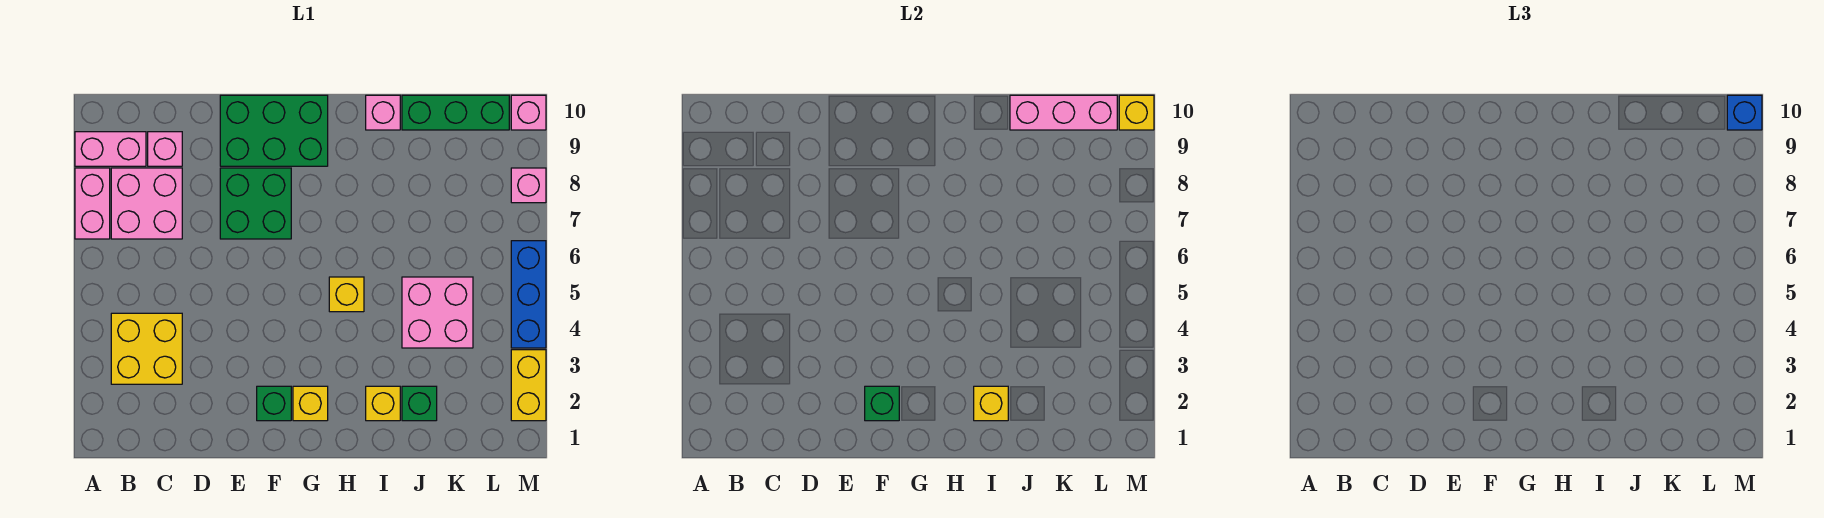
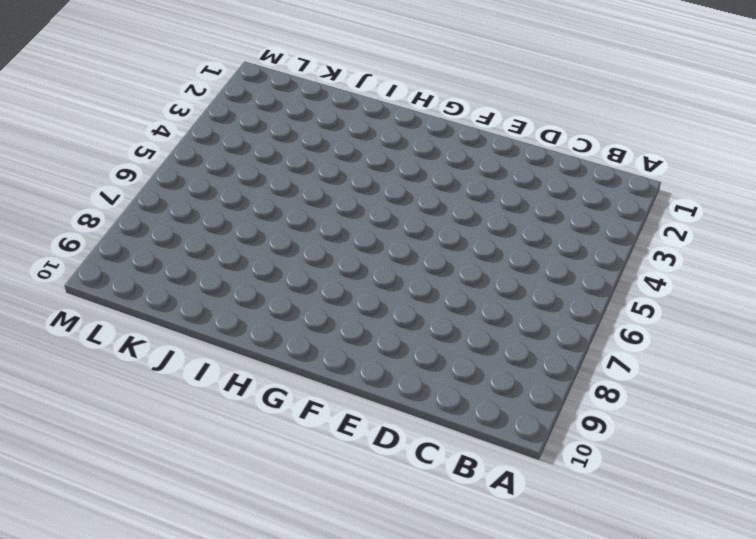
none -> pink 1x2 brick [75,168,110,239]
none -> pink 1x2 brick [75,132,146,166]
none -> yellow 2x2 brick [111,313,182,384]

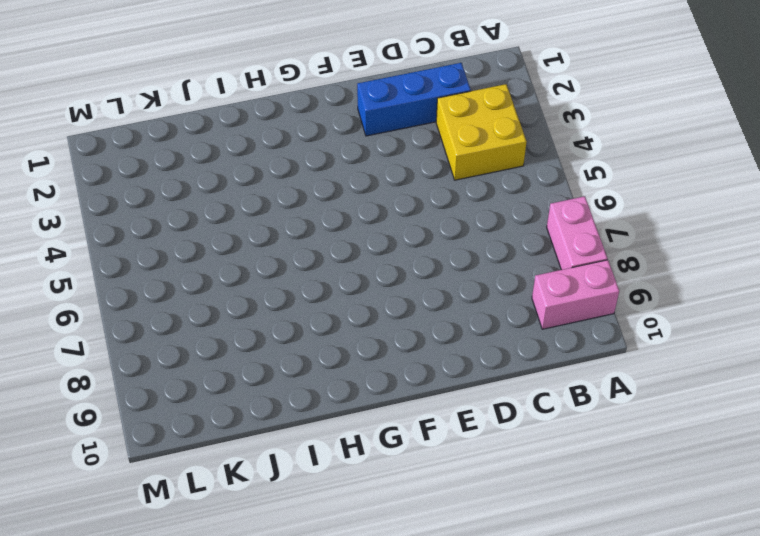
blue 1x3 brick [357,63,471,136] -> blue 1x3 brick turned to [511,241,546,348]
none -> pink 2x2 brick [111,168,182,239]
none -> pink 1x1 brick [148,132,182,166]
none -> green 2x2 brick [220,168,291,239]

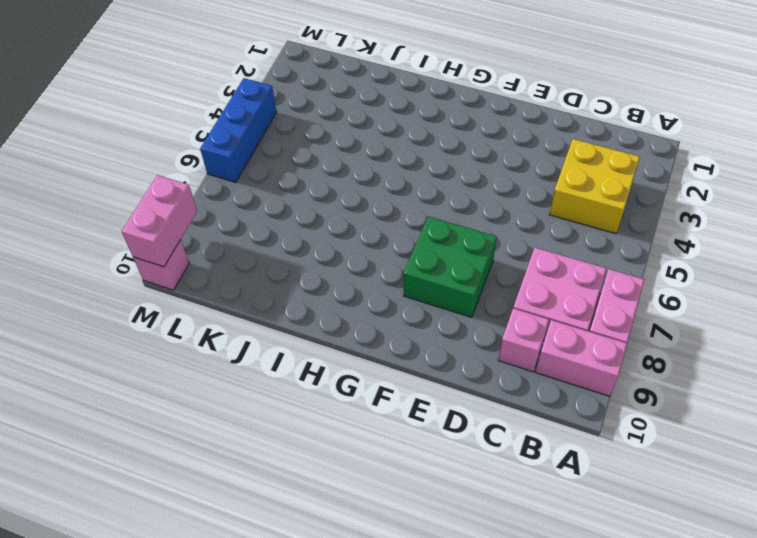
pink 1x2 brick [122,175,197,267] -> yellow 1x1 brick [1119,95,1154,130]
none -> green 2x3 brick [220,95,328,166]
none -> green 1x1 brick [257,386,291,421]
none -> yellow 1x1 brick [293,386,328,421]

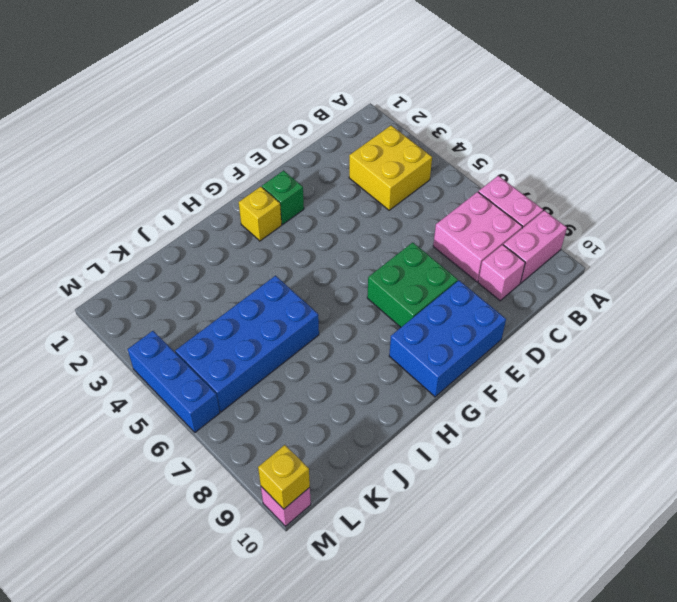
blue 2x3 brick [389,281,506,397] -> green 2x3 brick [220,95,328,166]
blue 2x4 brick [175,276,319,412] -> pink 2x2 brick [402,277,473,348]
none -> yellow 1x1 brick [329,277,364,312]
none -> yellow 1x1 brick [366,386,400,421]
none -> pink 1x1 brick [366,95,400,130]

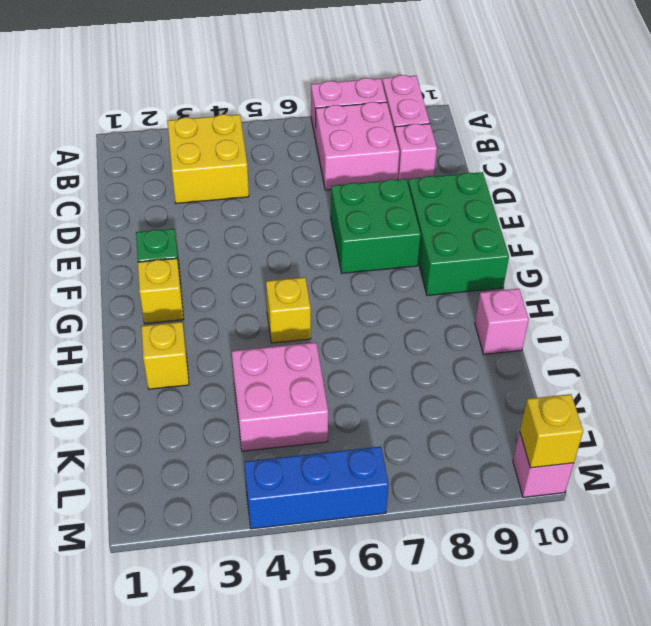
none -> green 1x1 brick [402,386,437,421]
none -> green 1x3 brick [402,95,509,130]
none -> yellow 1x2 brick [511,350,546,421]

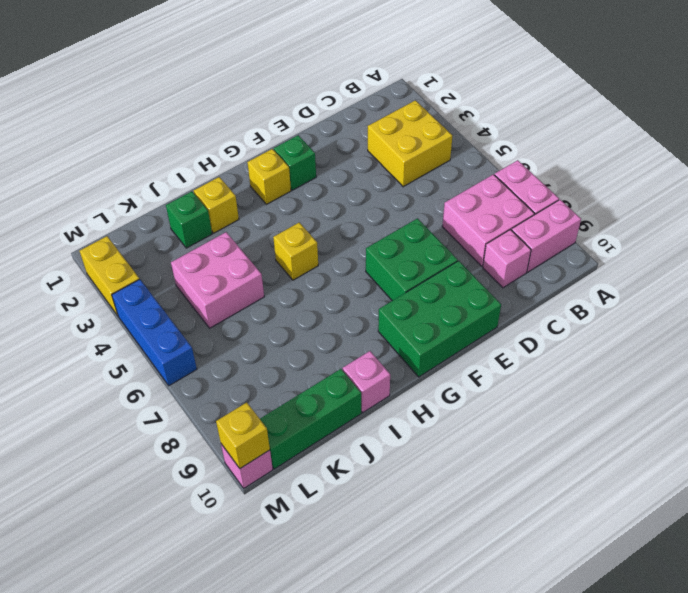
none -> pink 1x1 brick [511,168,546,203]
none -> green 1x1 brick [865,386,899,421]
none -> yellow 1x1 brick [974,386,1008,421]

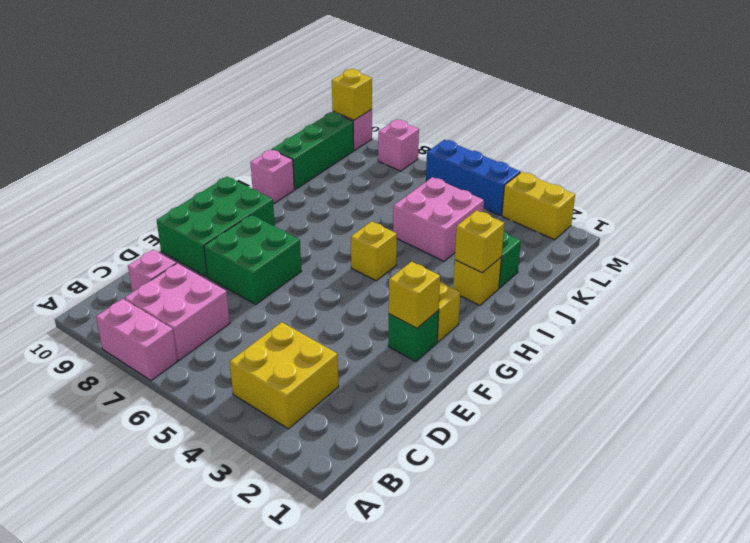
yellow 1x1 brick [389,262,440,328] -> green 1x1 brick [865,386,899,421]
none -> pink 1x2 brick [75,132,146,166]
none -> pink 1x3 brick [1010,95,1117,130]
none -> blue 1x1 brick [1727,95,1762,130]

